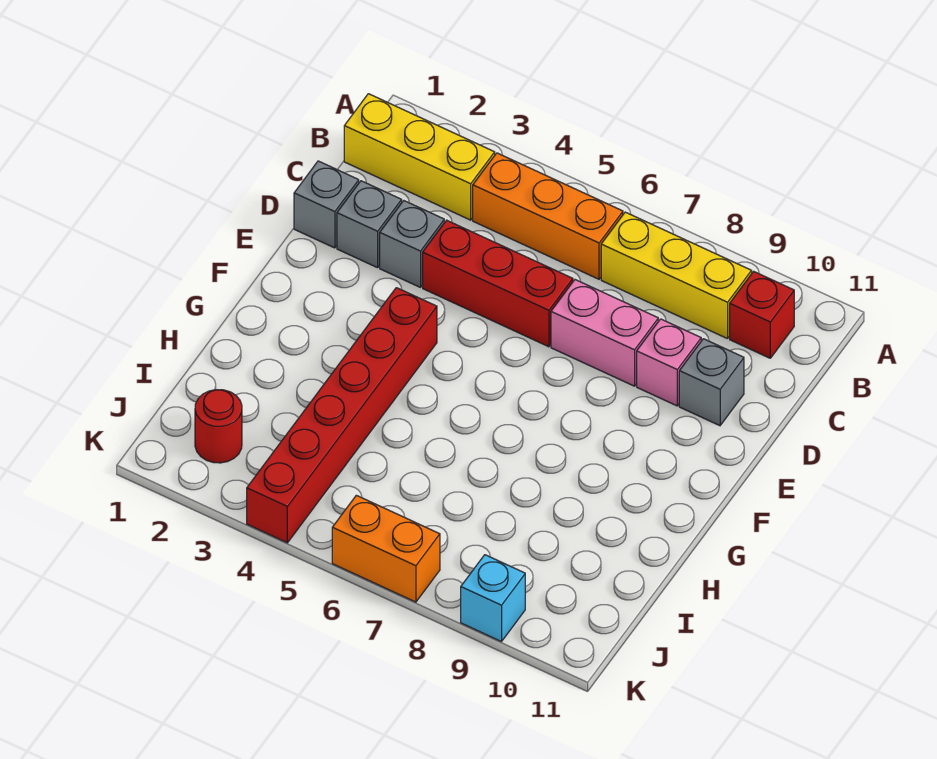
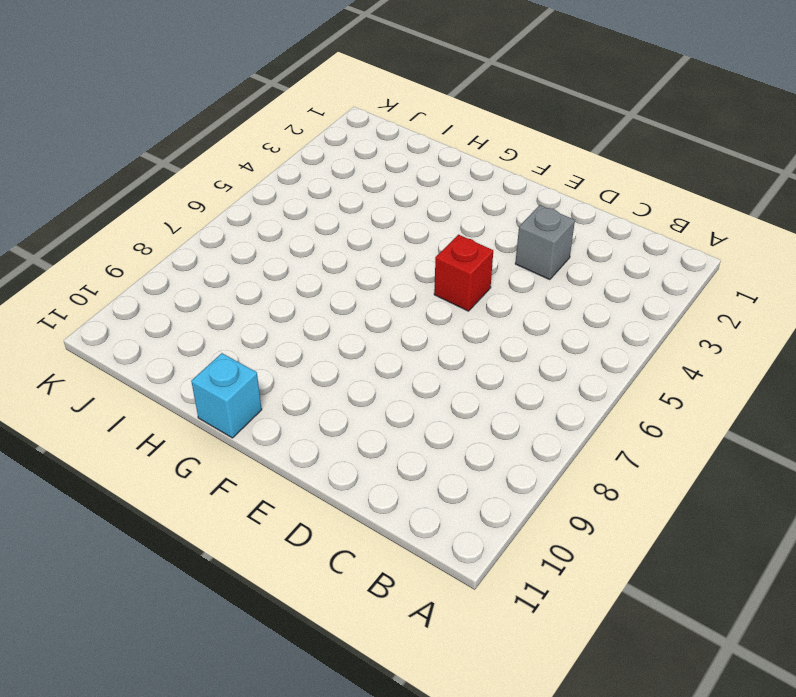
red 1x1 brick [434,235,493,311] -> red 1x1 brick moved to [730,271,794,358]
cyan 1x1 brick [191,353,262,438] -> cyan 1x1 brick moved to [461,555,525,642]
none -> yellow 1x3 brick [344,94,495,220]
none -> orange 1x3 brick [473,153,623,279]
none -> yellow 1x3 brick [601,212,752,339]

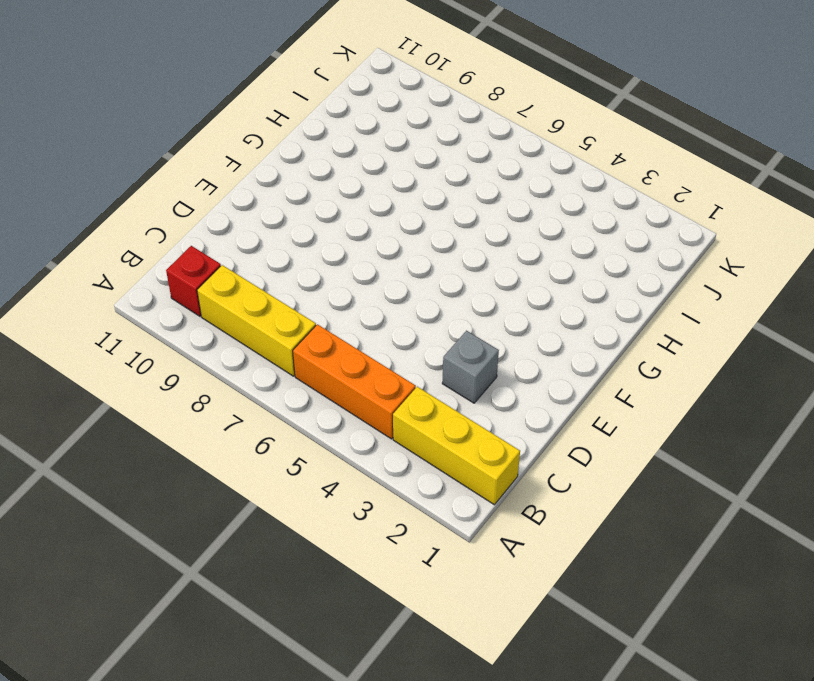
none -> grey 1x1 brick [294,161,359,248]
none -> grey 1x1 brick [337,181,402,268]
none -> red 1x3 brick [423,220,573,347]

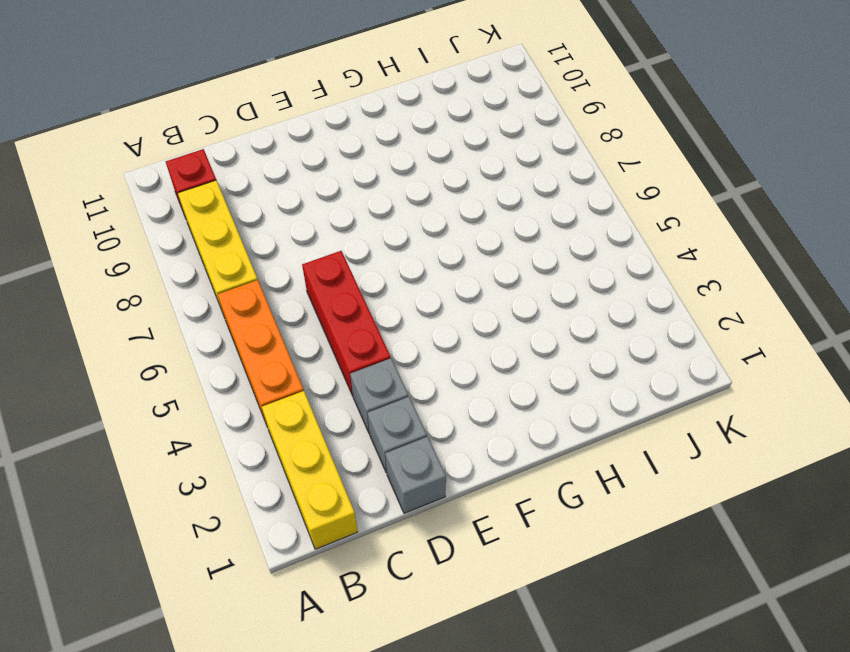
none -> pink 1x2 brick [551,280,658,386]
none -> pink 1x1 brick [637,319,701,406]
none -> grey 1x1 brick [679,339,744,426]

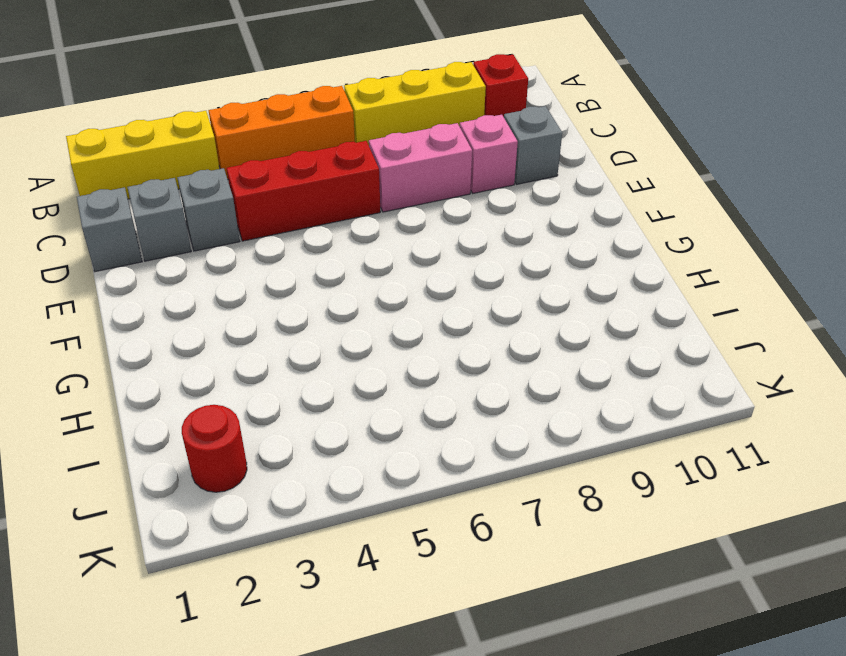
none -> red 1x6 brick [247,288,437,543]
none -> orange 1x2 brick [332,495,440,602]
none -> cyan 1x1 brick [461,555,525,642]

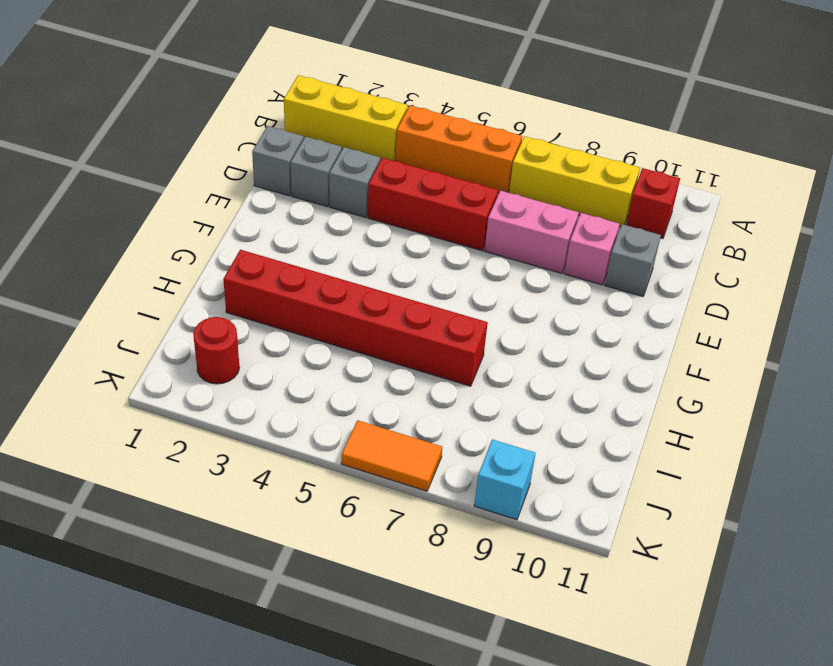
red 1x6 brick [223,250,488,386] -> red 1x6 brick turned to [247,288,437,543]
orange 1x2 tile [341,420,442,491] -> orange 1x2 brick [332,495,440,602]

